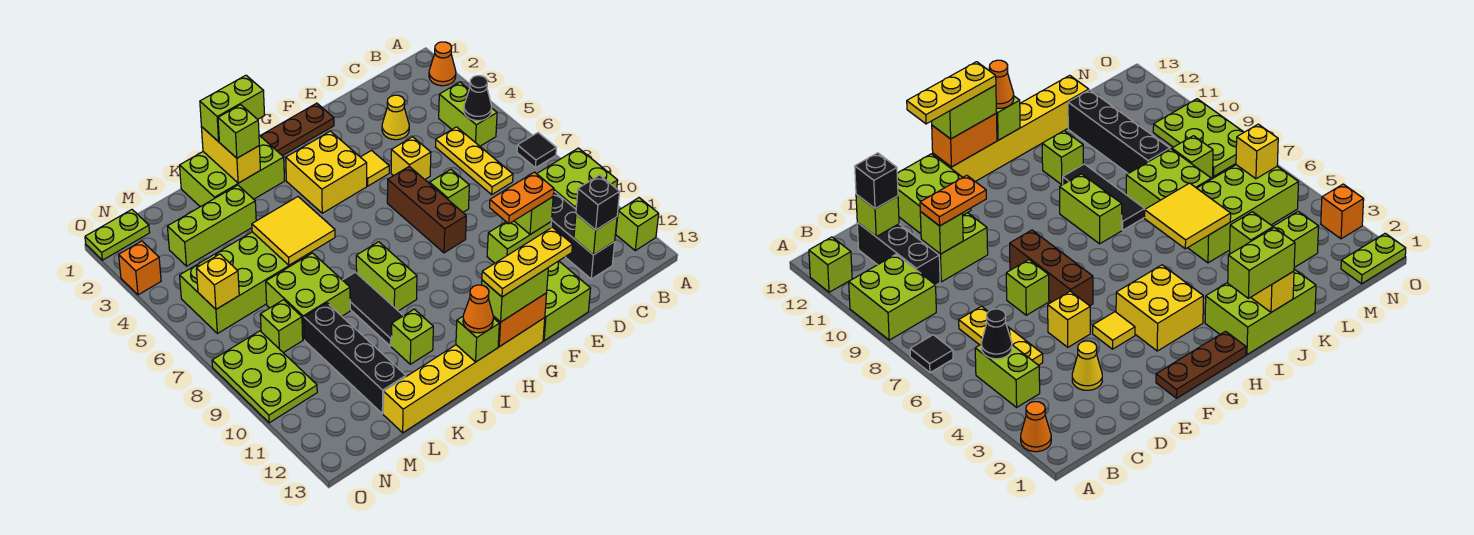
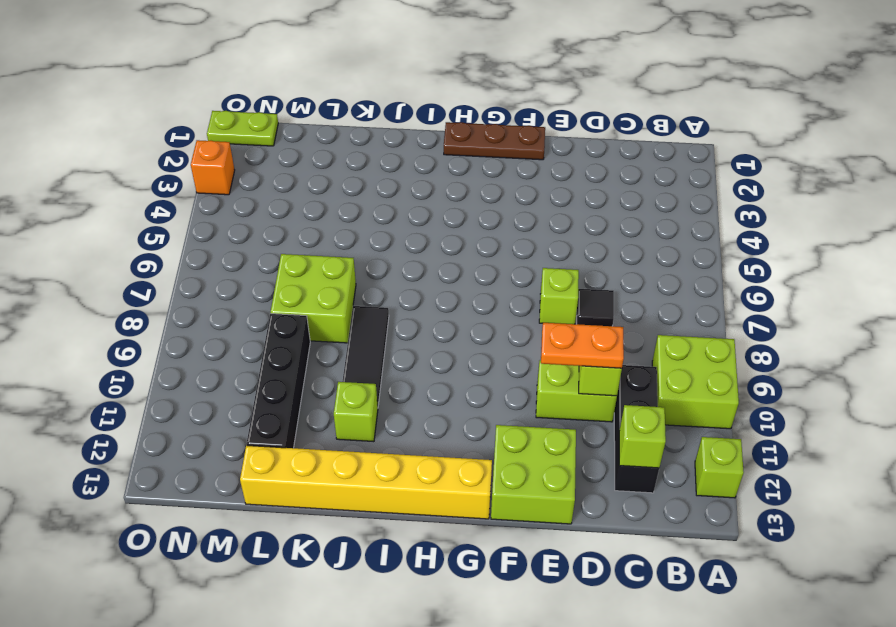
black 1x1 tile [577,289,614,326] -> black 1x1 tile moved to [517,133,556,168]
none -> orange 1x1 cone [429,42,456,86]
none -> lime 1x2 brick [439,82,497,146]
none -> yellow 1x3 plate [435,127,513,194]
none -> yellow 1x1 cone [382,95,409,140]

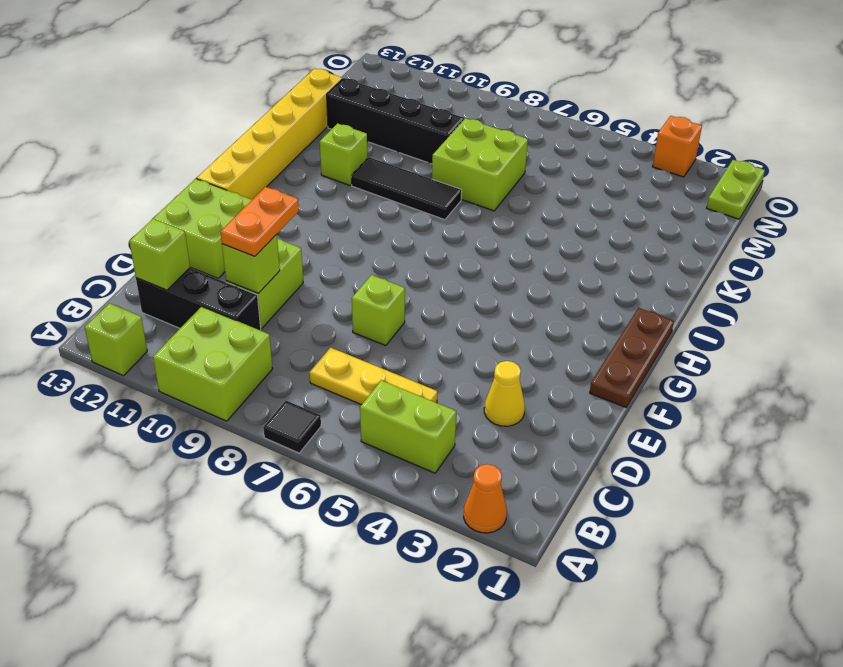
none -> yellow 1x1 brick [391,137,431,179]
none -> yellow 1x1 tile [361,151,389,186]
none -> brown 1x3 brick [387,167,466,253]
none -> yellow 2x2 brick [286,131,367,213]

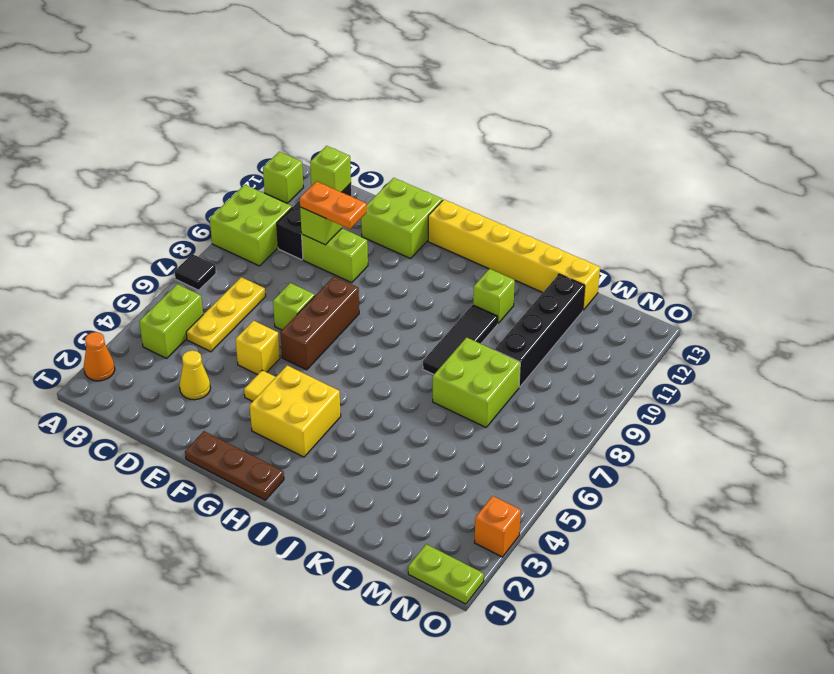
none -> lime 2x3 brick [180,135,285,207]
none -> lime 1x2 brick [356,242,417,311]
none -> lime 1x3 brick [167,185,256,266]
none -> lime 2x4 brick [180,232,312,334]

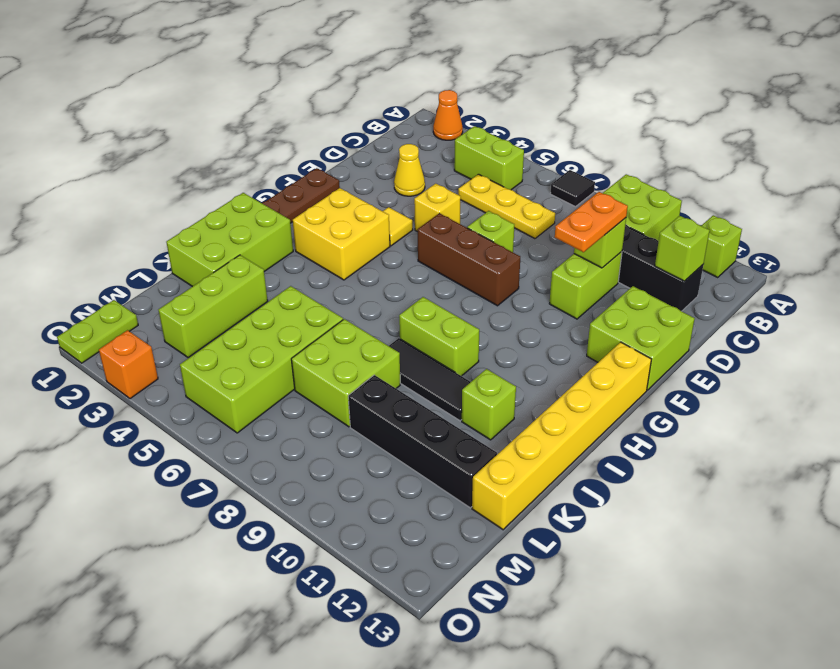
none -> lime 1x1 brick [260,300,303,353]
none -> lime 2x3 plate [212,331,317,423]
none -> black 1x1 cone [464,76,492,121]
none -> orange 1x2 brick [493,293,547,347]

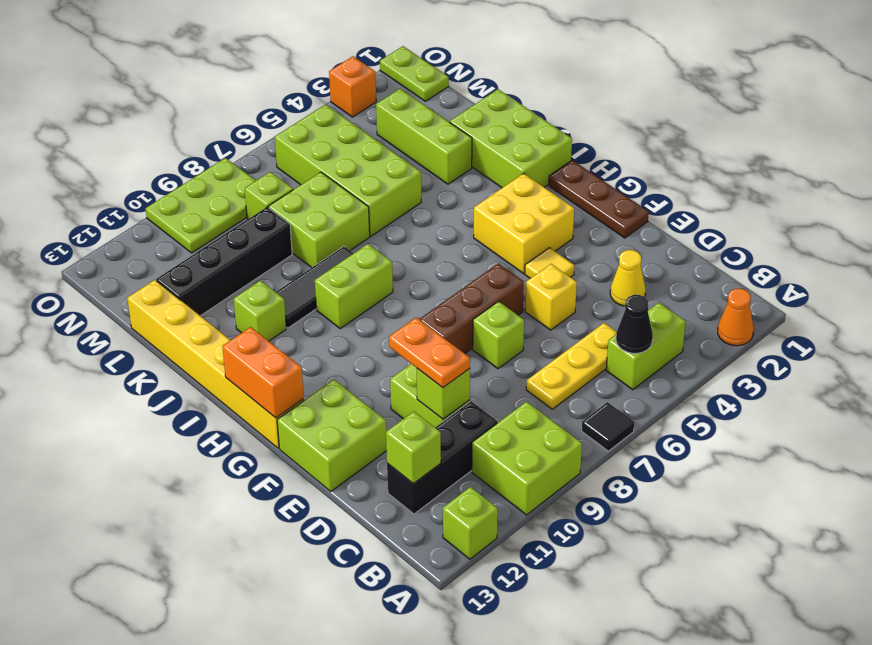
none -> lime 1x1 brick [456,317,499,362]
none -> yellow 1x2 brick [201,127,260,183]
none -> yellow 2x2 tile [252,197,335,265]
none -> yellow 1x1 brick [196,254,239,309]

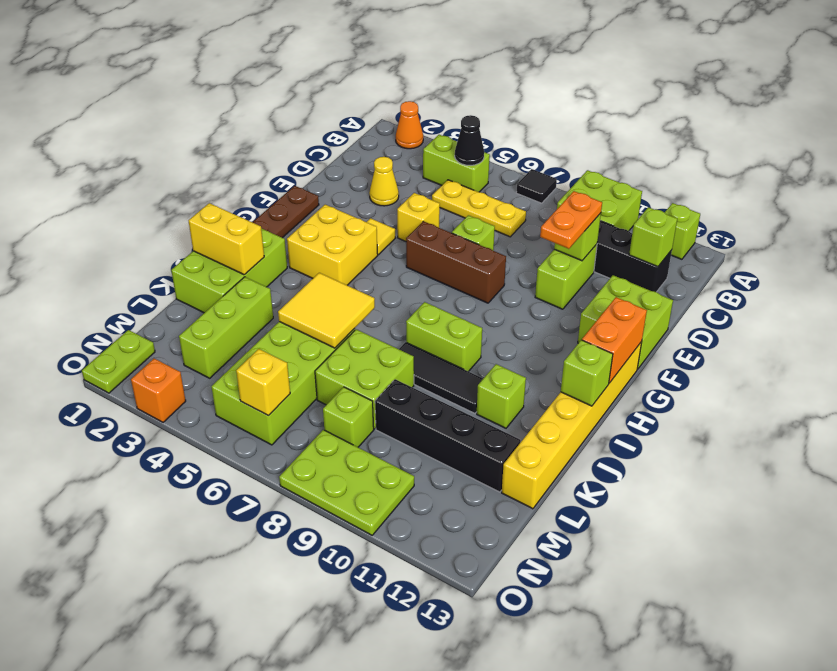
none -> black 1x1 brick [576,175,620,230]
none -> lime 1x2 brick [482,268,548,322]
none -> lime 1x2 brick [200,75,264,142]
none -> orange 1x1 cone [463,285,493,333]

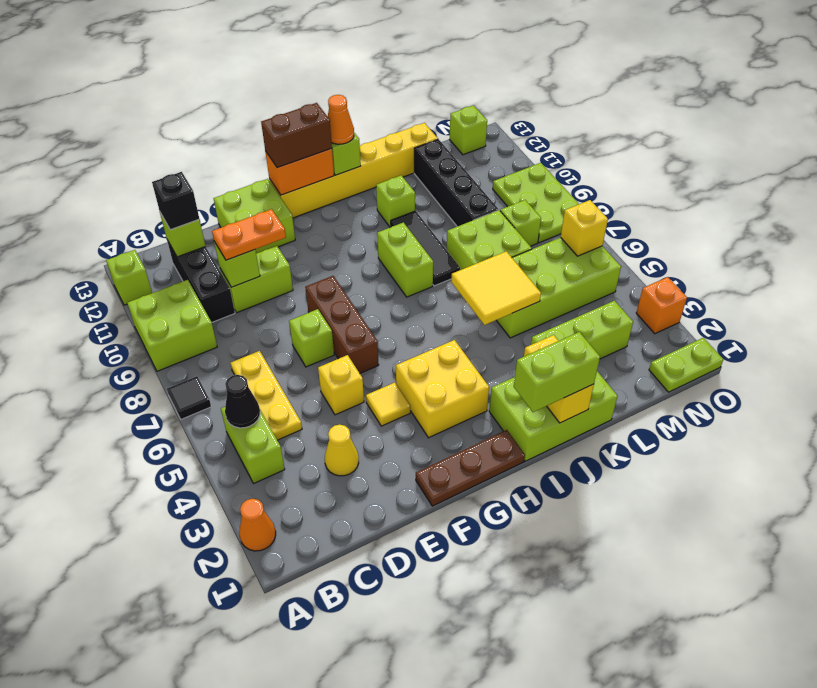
brown 1x2 brick [261,103,332,168] -> lime 1x2 brick [482,268,548,322]
lime 1x1 brick [449,105,487,155] -> lime 1x1 brick moved to [218,105,259,158]
none -> yellow 1x3 plate [482,227,573,297]

